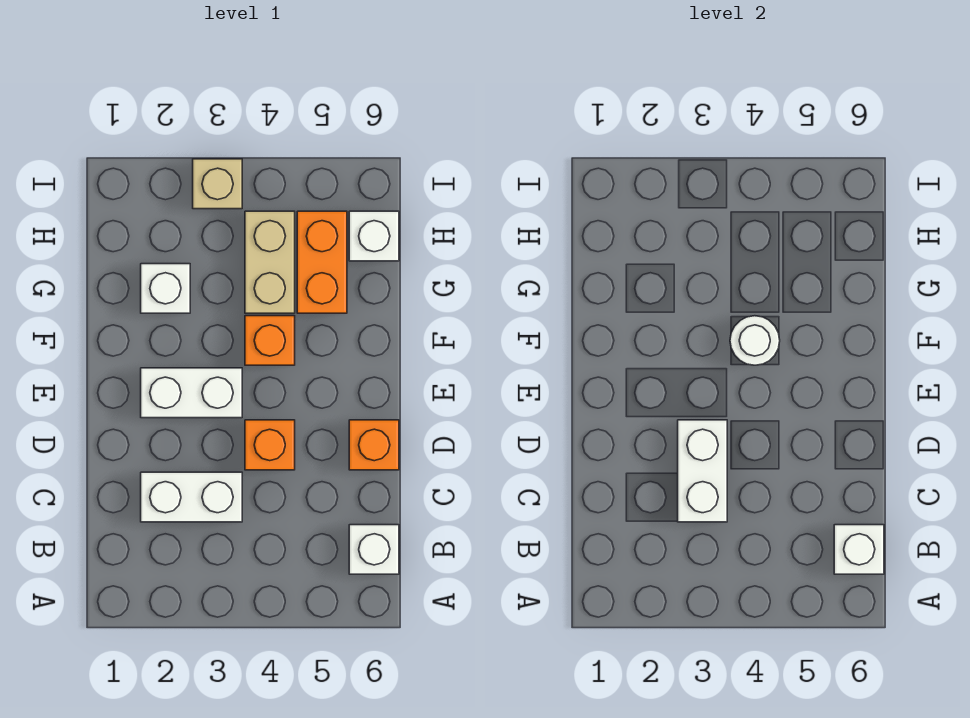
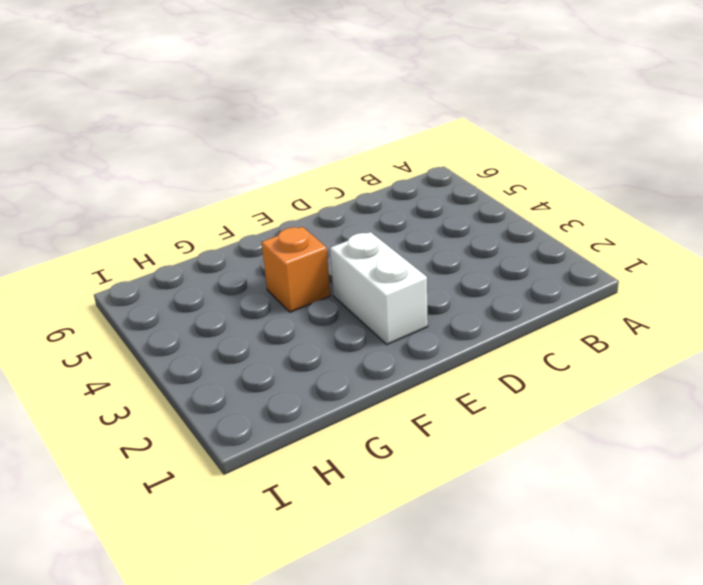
none -> white 1x1 brick [349,525,399,574]
none -> white 1x2 brick [141,472,242,522]
none -> orange 1x1 brick [245,420,295,470]

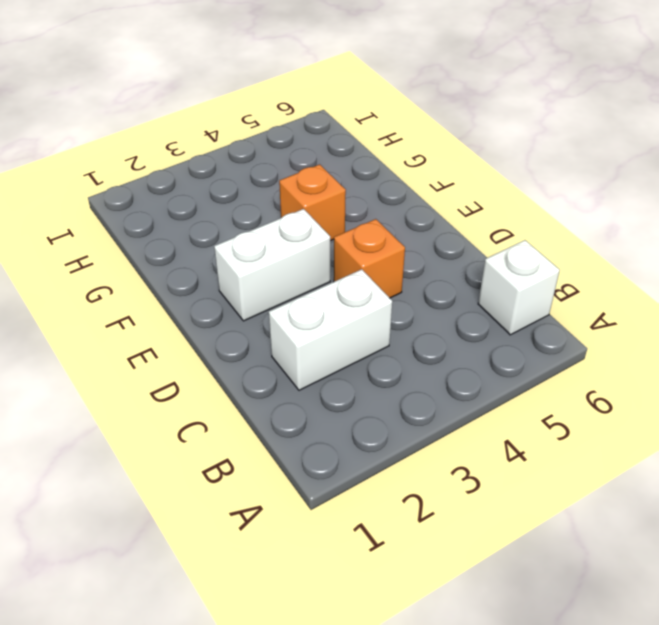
none -> orange 1x1 brick [349,420,399,470]
none -> white 1x1 brick [141,264,190,313]
none -> tan 1x2 brick [245,211,295,313]

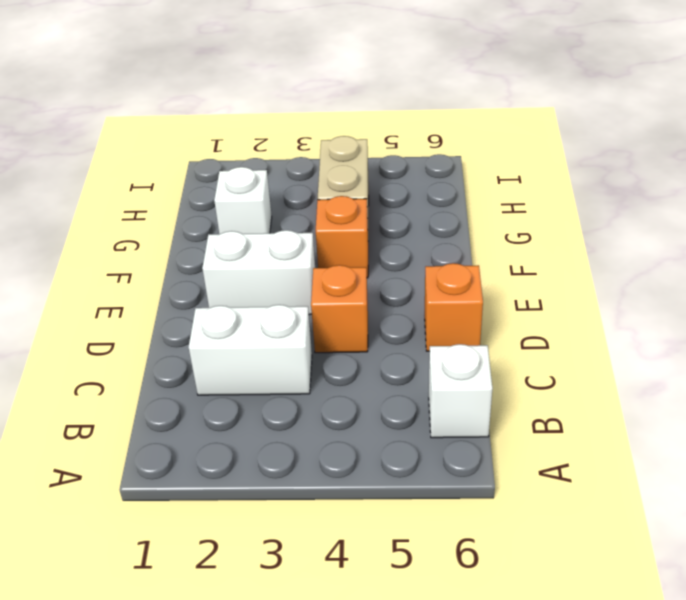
none -> orange 1x2 brick [297,211,347,313]
none -> white 1x1 brick [349,211,399,261]
none -> tan 1x1 brick [193,159,242,209]

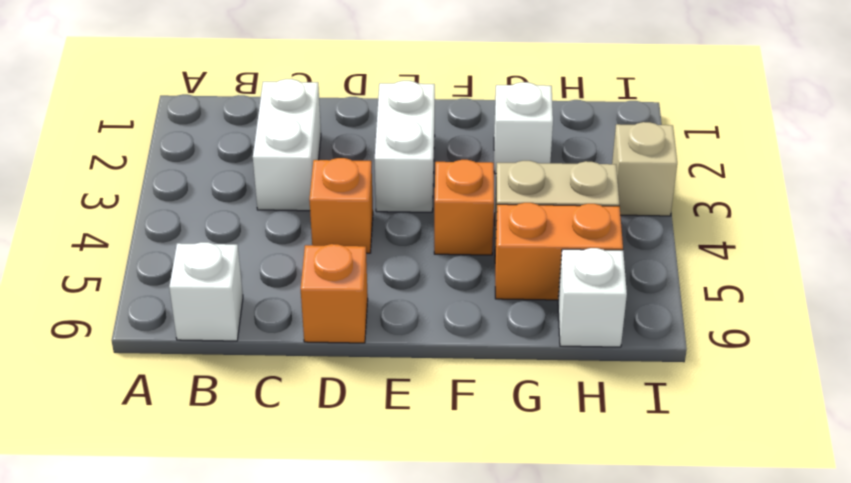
none -> white 1x1 brick [834,525,884,574]
none -> white 1x2 brick [678,420,727,522]
none -> white 1x1 round brick [730,316,780,365]

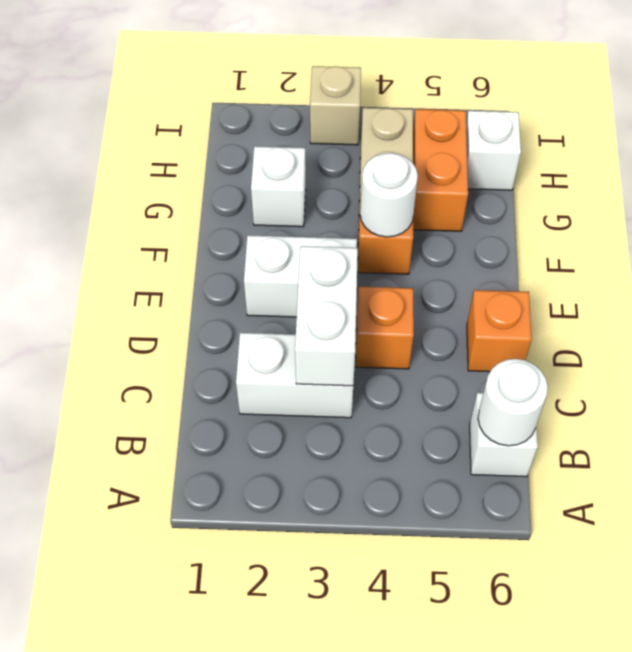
white 1x1 round brick [478,359,548,446] -> white 1x1 brick [834,525,884,574]

